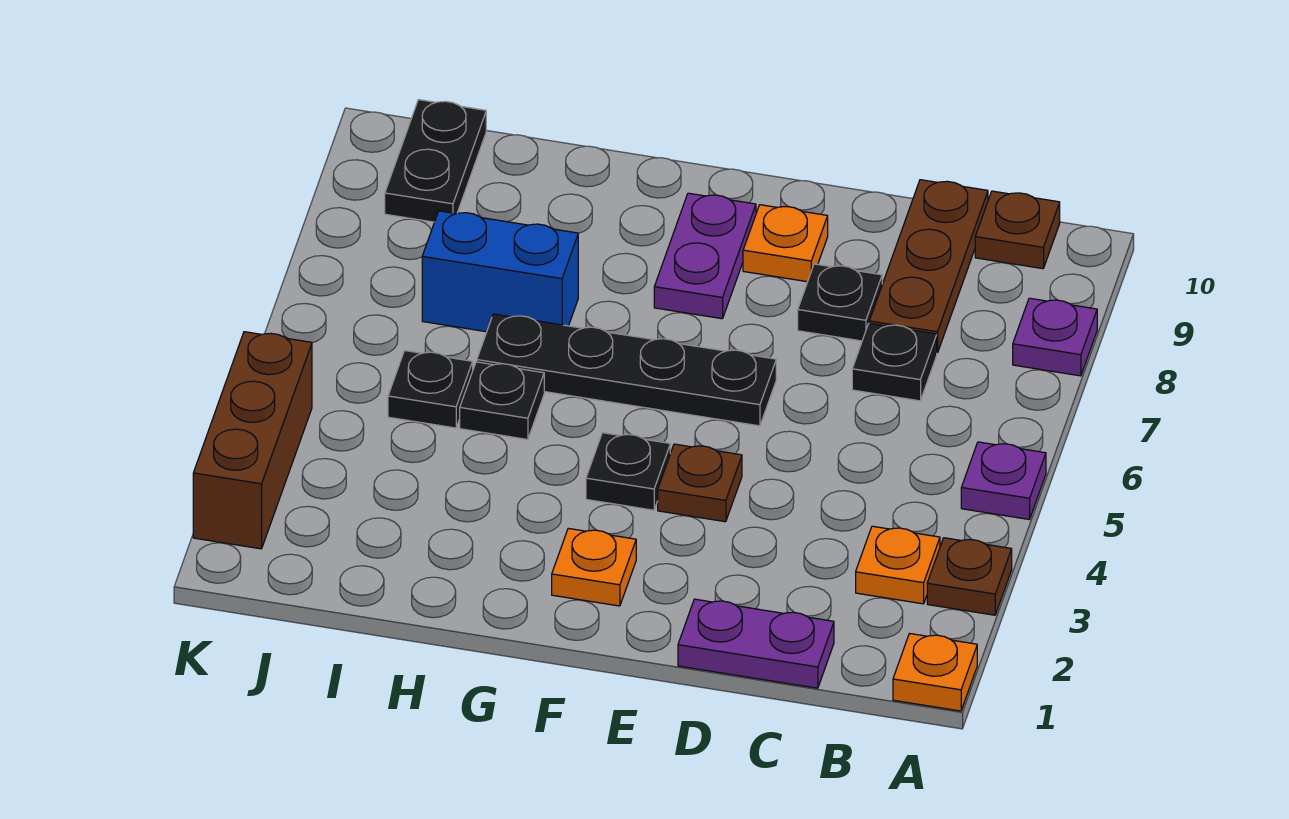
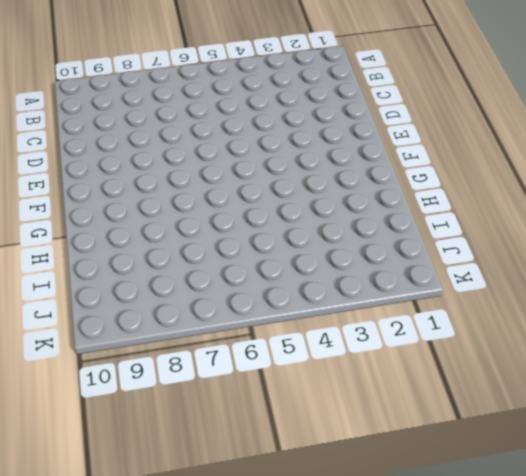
none -> orange 1x1 plate [893,634,977,711]
none -> brown 1x1 plate [927,538,1012,615]
none -> purple 1x1 plate [961,442,1046,519]

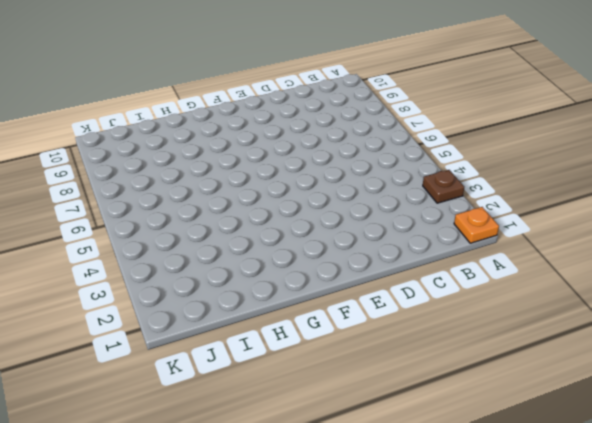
none -> purple 1x1 plate [961,442,1046,519]
none -> purple 1x1 plate [1013,298,1097,376]
none -> orange 1x1 plate [856,526,940,604]

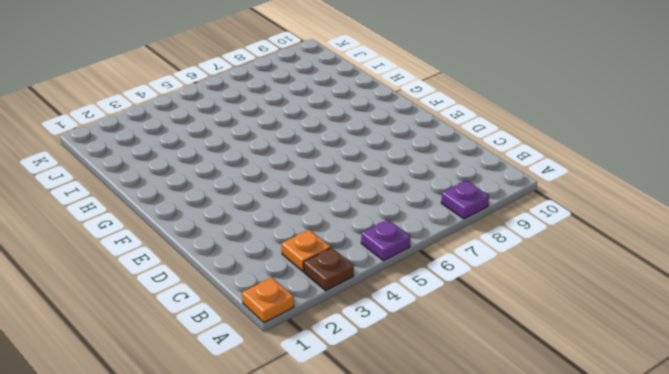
none -> brown 1x1 plate [975,191,1060,269]
none -> purple 1x2 plate [678,599,834,688]
none -> black 1x1 plate [852,323,937,401]

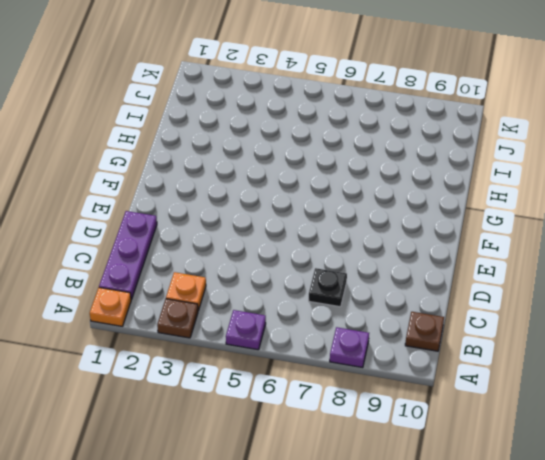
purple 1x3 plate [99,211,157,300] -> purple 1x2 plate [678,599,834,688]
none -> brown 1x3 plate [869,180,988,353]
none -> black 1x1 plate [798,264,882,341]
none -> brown 1x1 plate [658,444,742,522]

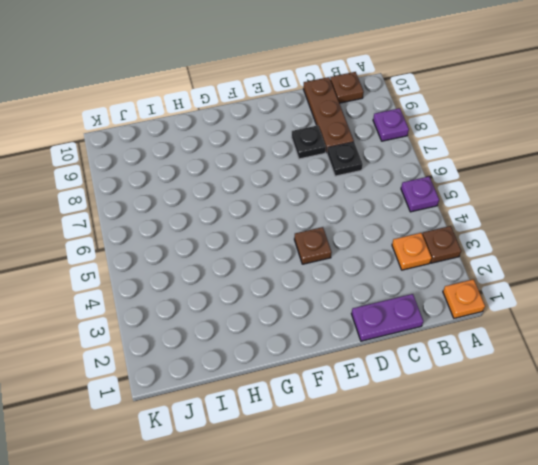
none -> black 1x4 plate [477,314,776,426]
none -> orange 1x1 plate [743,205,828,282]
none -> orange 1x1 plate [552,528,636,606]

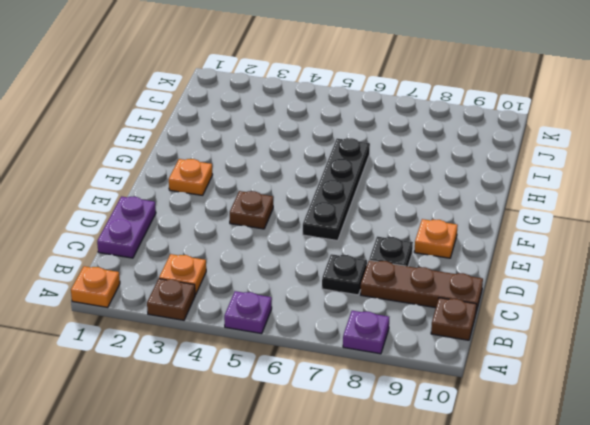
none -> black 1x1 plate [586,433,670,510]
none -> purple 1x2 plate [654,193,756,319]
none -> black 1x1 plate [460,362,544,440]

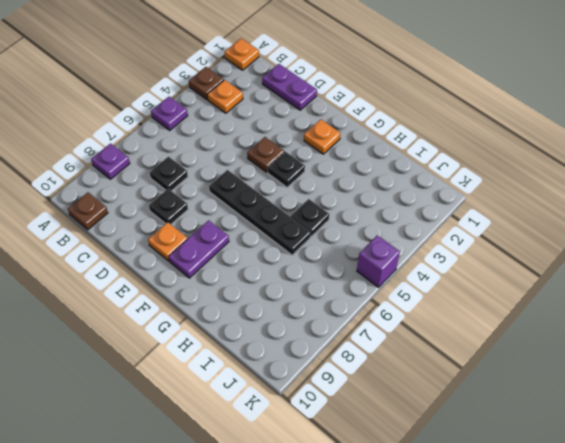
purple 1x1 brick [357,235,400,287] -> none
none -> brown 1x3 plate [869,180,988,353]
none -> blue 1x2 brick [422,211,578,332]
none -> black 1x1 plate [388,351,473,428]

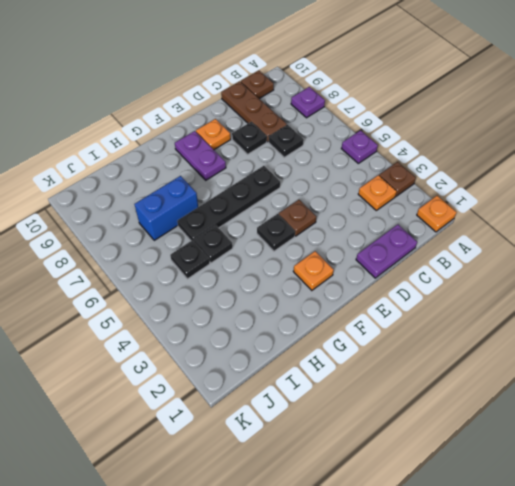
none -> black 1x2 plate [385,100,486,222]
none -> brown 1x3 brick [193,332,312,549]

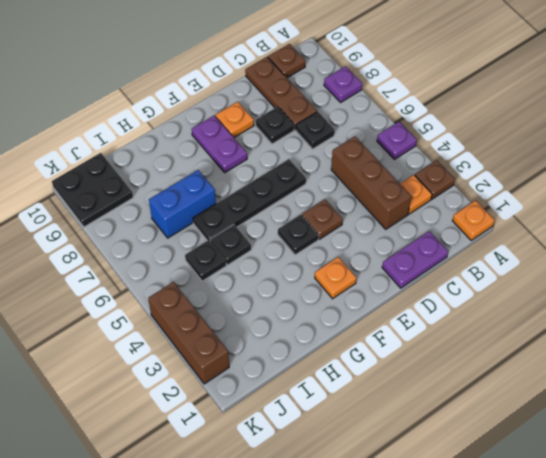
brown 1x3 brick [331,136,411,229] -> none
black 2x2 plate [52,153,133,227] -> black 1x2 plate [385,100,486,222]

